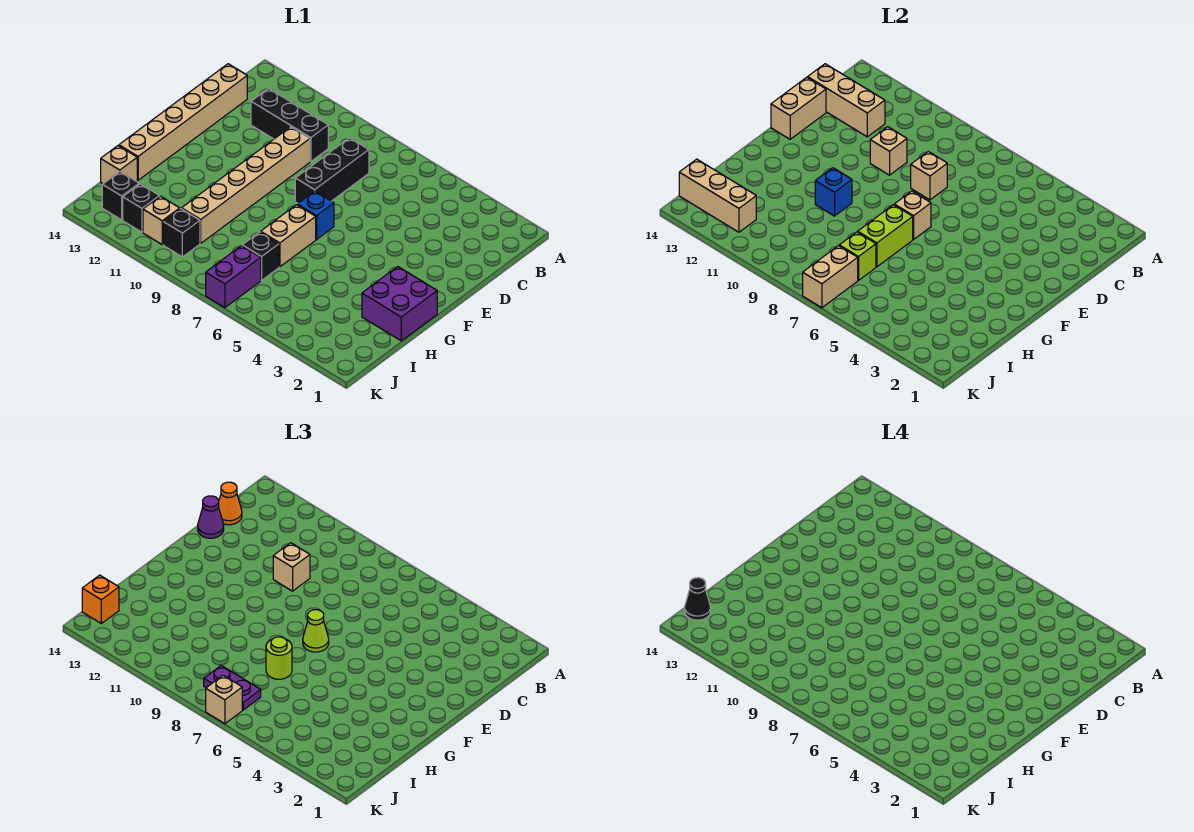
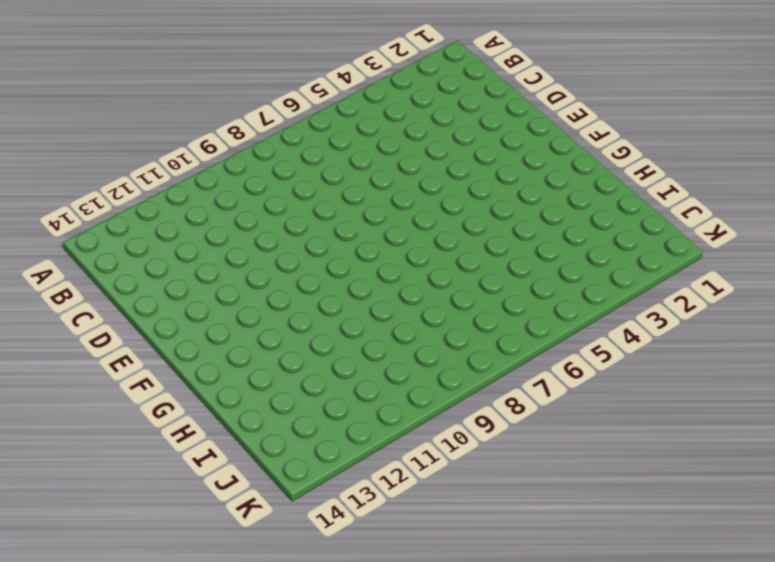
none -> black 1x3 brick [295,138,369,203]
none -> black 1x3 brick [251,88,328,162]
none -> tan 1x6 brick [119,64,247,180]
none -> tan 1x6 brick [182,127,310,243]

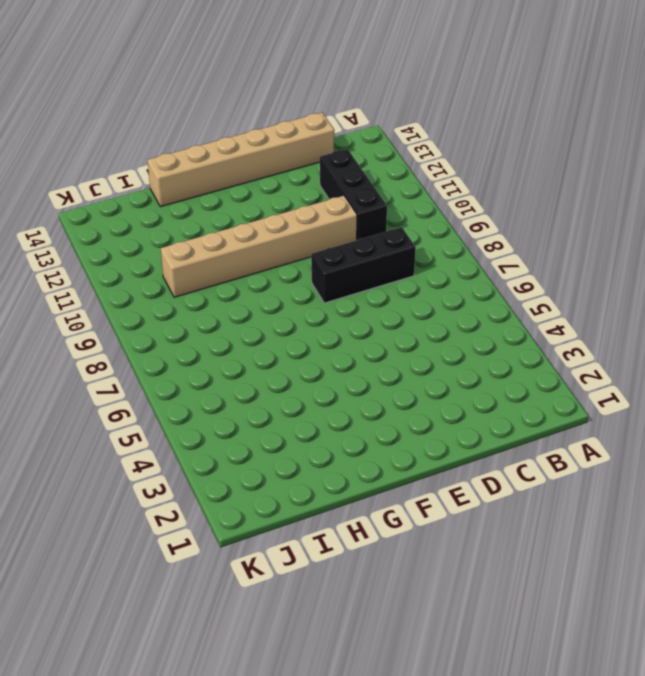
none -> blue 1x1 brick [297,191,334,239]
none -> purple 2x2 brick [362,267,437,341]
none -> tan 1x2 brick [261,205,316,267]
none -> black 1x1 brick [242,232,279,280]

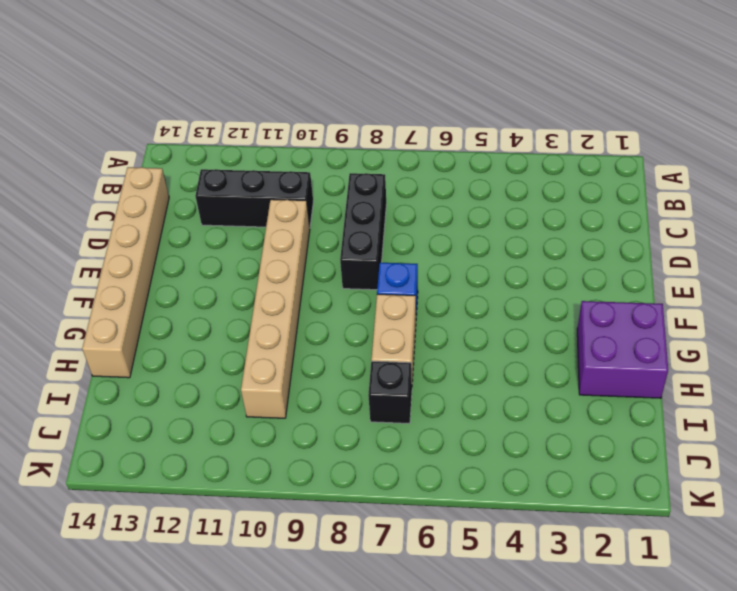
none -> tan 1x1 brick [101,146,137,184]
none -> purple 1x2 brick [206,246,261,308]
none -> black 1x1 brick [163,209,200,257]
none -> tan 1x1 brick [143,196,180,244]

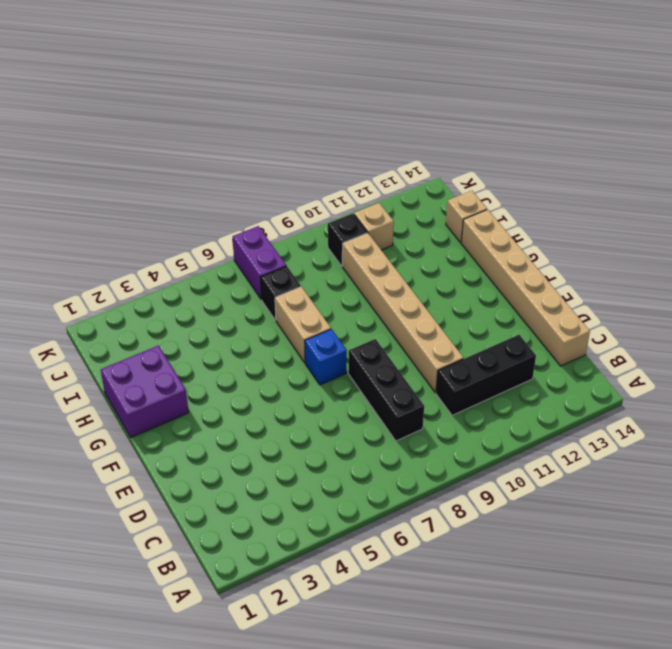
none -> black 1x1 brick [123,184,159,232]
none -> black 1x1 brick [102,172,139,220]
none -> tan 1x3 brick [808,64,885,137]
none -> tan 1x1 brick [911,152,947,200]

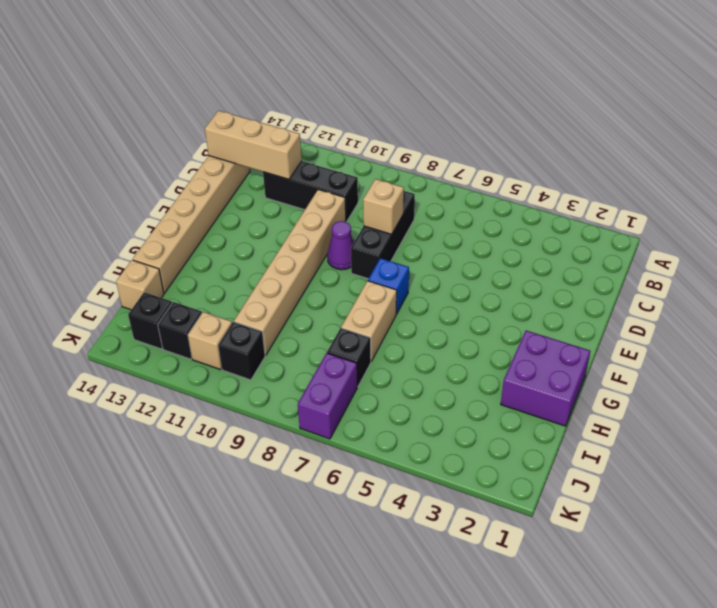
purple 1x1 cone [327,221,354,270] -> purple 1x1 cone moved to [198,496,224,538]
none -> tan 1x1 brick [870,127,907,175]
none -> tan 1x2 brick [771,77,826,139]
none -> tan 1x1 brick [894,191,931,239]
none -> lime 1x2 brick [858,205,913,267]

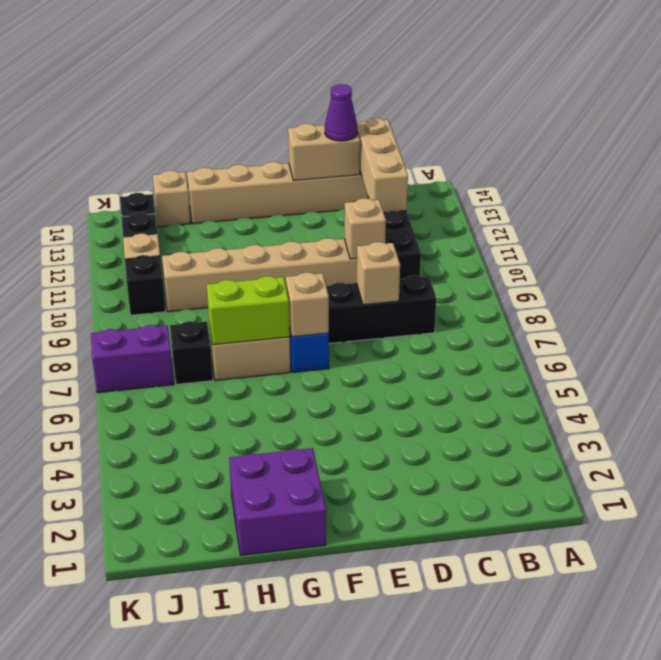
none -> blue 1x1 brick [815,168,852,216]
none -> lime 1x1 brick [839,232,876,280]
none -> tan 1x2 brick [803,246,858,308]
none -> tan 1x3 brick [679,159,756,232]

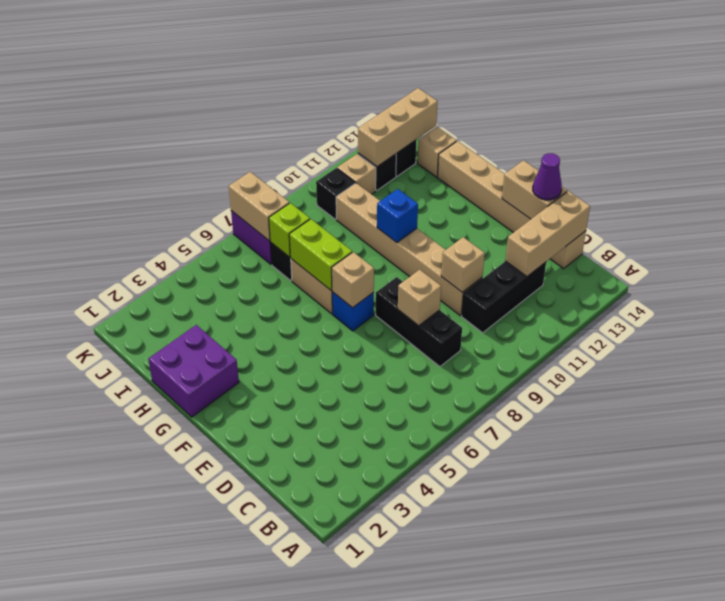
none -> orange 1x1 cone [219,482,242,525]
none -> tan 1x1 brick [273,543,310,591]
none -> lime 1x1 cone [303,610,329,652]
none -> lime 1x1 round brick [266,637,292,679]

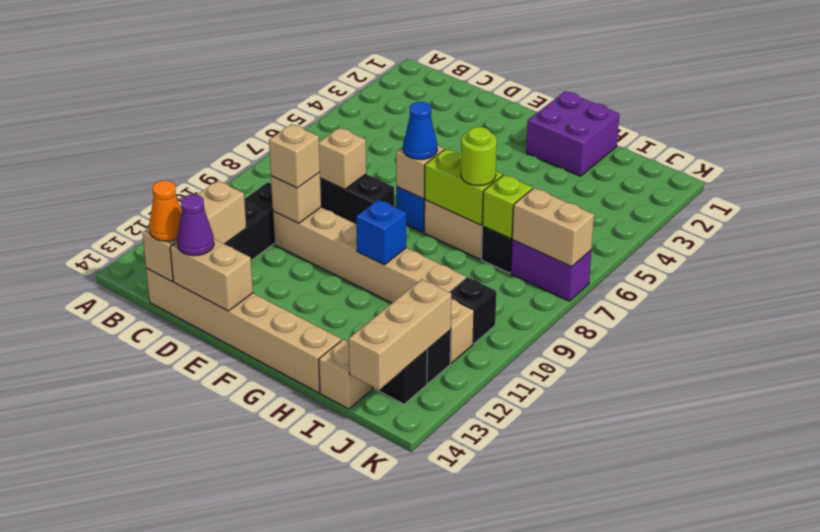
blue 1x1 cone [403,102,437,160] -> lime 1x1 cone [303,610,329,652]
none -> purple 1x2 plate [204,666,261,710]
none -> orange 1x1 brick [82,575,119,624]
none -> tan 1x1 brick [206,675,242,724]
none -> black 1x1 cone [685,578,711,620]

